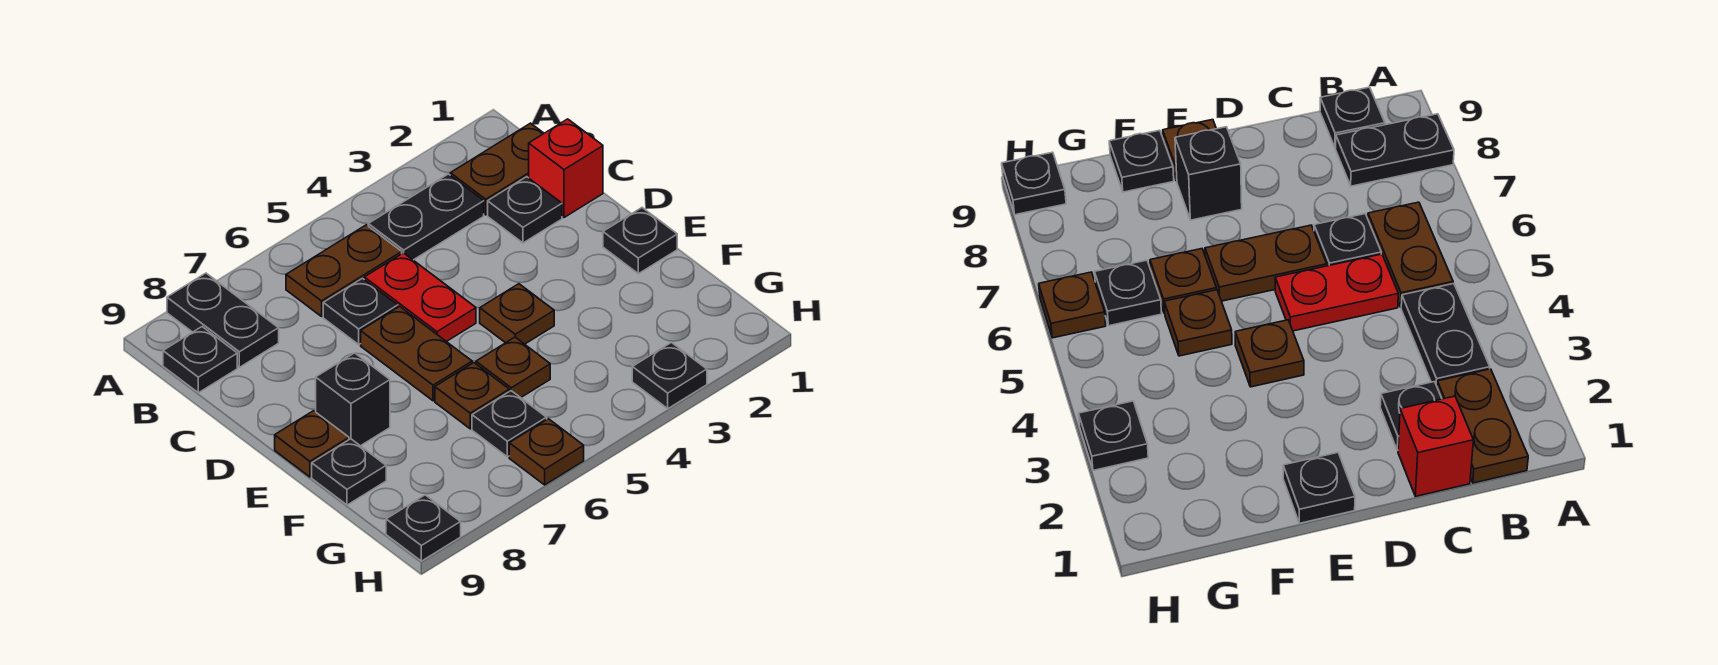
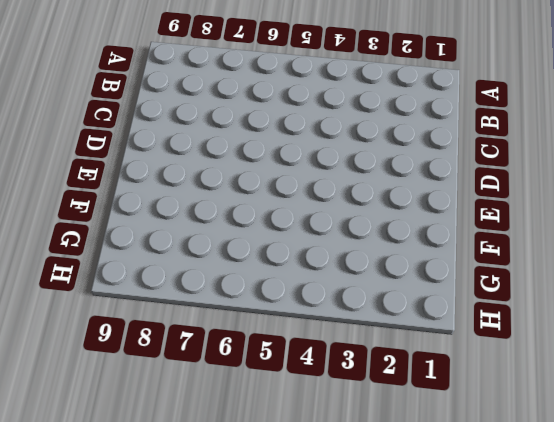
none -> black 1x2 plate [167,273,279,367]
none -> brown 1x2 plate [450,123,544,215]
none -> black 1x2 plate [368,174,484,260]

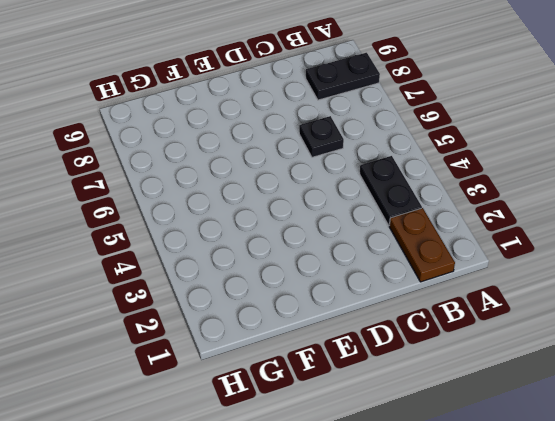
none -> brown 1x2 plate [286,225,402,316]
none -> black 1x1 plate [163,327,237,393]
none -> red 1x1 brick [529,119,603,217]

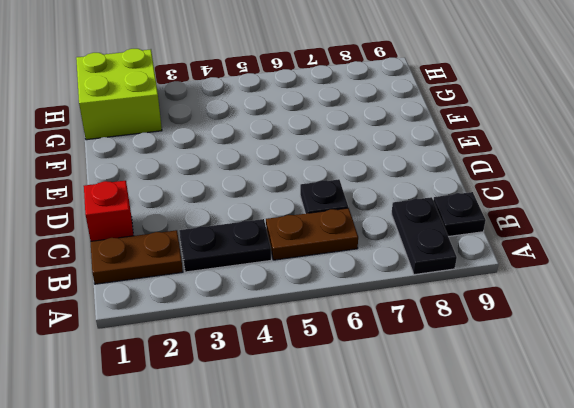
lime 2x2 brick [76,49,162,140] -> none
none -> black 1x1 plate [488,177,562,243]
none -> red 1x2 plate [364,253,476,342]
none -> brown 1x2 plate [361,306,472,401]

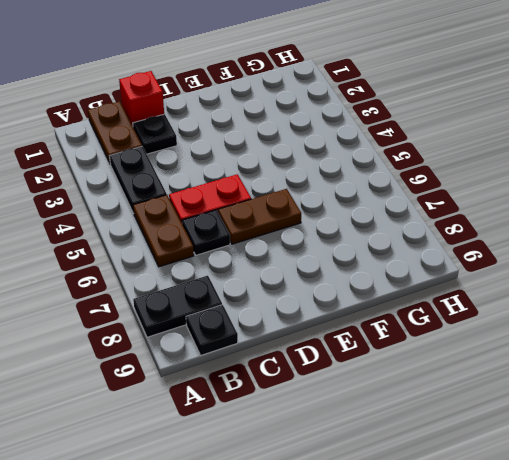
none -> black 1x1 plate [603,208,677,274]
none -> brown 1x1 plate [480,284,554,344]
none -> black 1x1 brick [316,353,390,446]

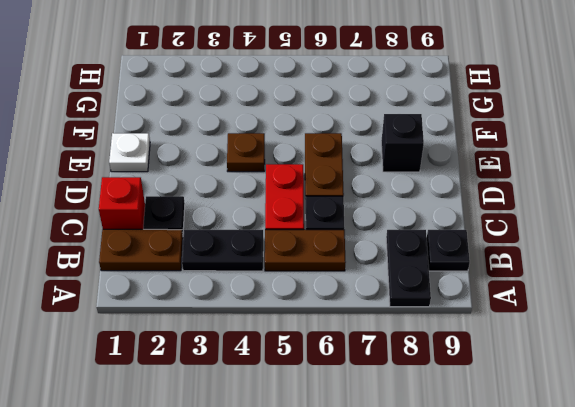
white 1x1 plate [109,133,150,172] -> black 1x1 plate [603,208,677,274]
none -> brown 1x1 plate [275,411,349,477]
none -> brown 1x1 plate [476,337,550,398]
none -> brown 1x1 plate [435,363,509,429]

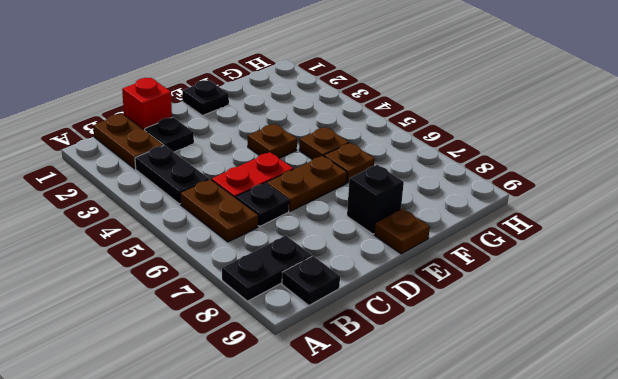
none -> black 1x1 plate [312,439,386,505]
none -> black 1x1 plate [472,391,547,457]
none -> black 1x1 plate [632,343,707,409]

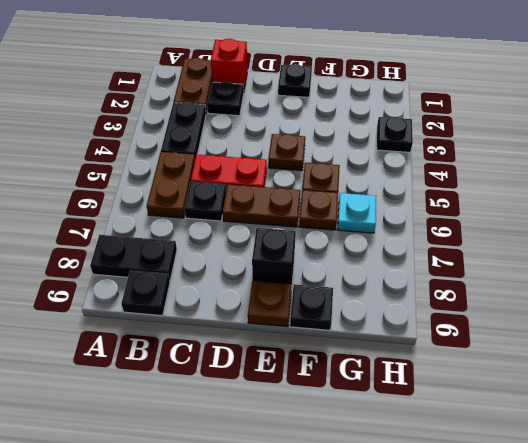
cyan 1x1 plate [337,193,376,233] -> black 1x1 plate [472,391,547,457]
none -> brown 1x1 plate [509,419,584,485]
none -> black 1x1 plate [386,495,461,561]

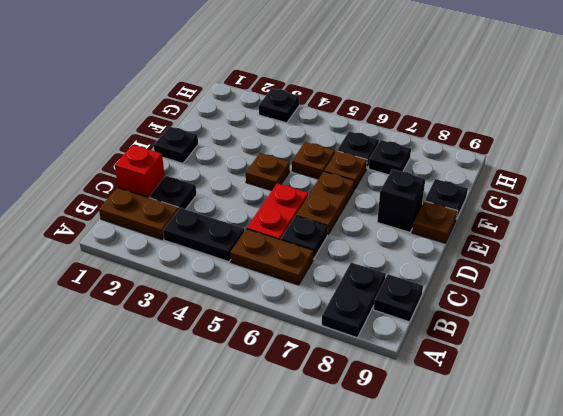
black 1x1 plate [369,140,411,175] -> black 1x1 plate moved to [386,495,461,561]
none -> brown 1x1 plate [509,419,584,485]

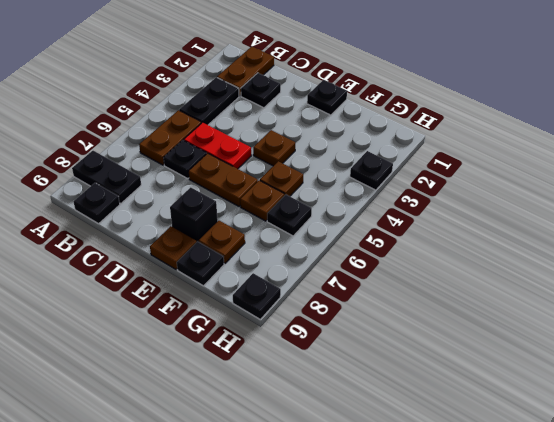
brown 1x1 plate [199,221,245,263] -> brown 1x1 plate moved to [509,419,584,485]
none -> red 1x1 brick [529,119,603,217]

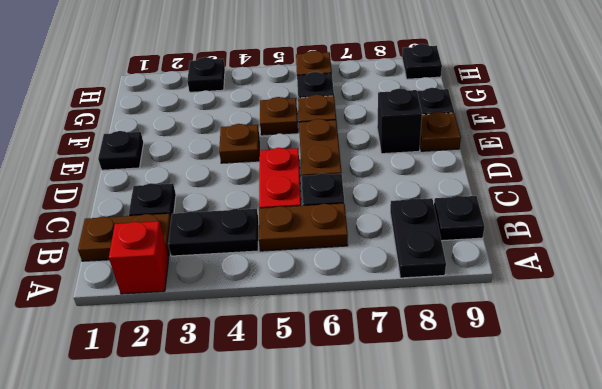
red 1x1 brick [109,221,169,294] -> red 1x1 brick moved to [529,119,603,217]

